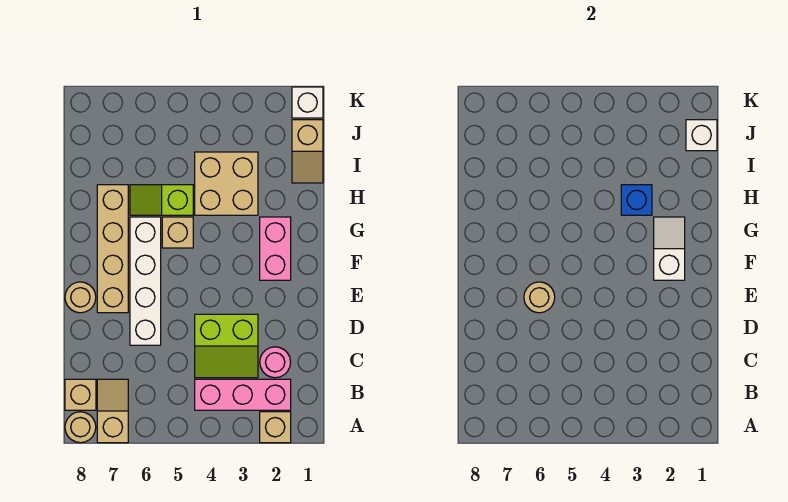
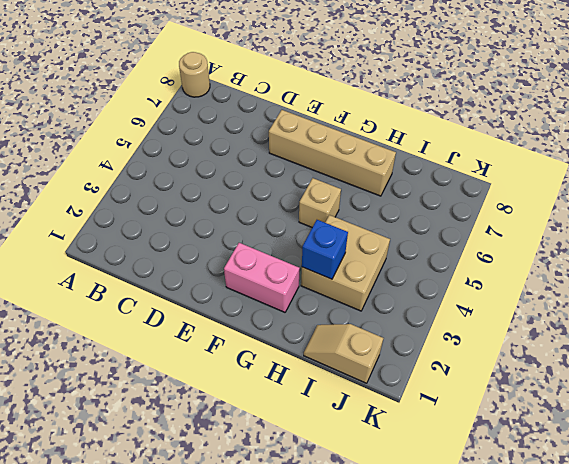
none -> tan 1x1 brick [260,412,291,443]
none -> tan 1x2 slope [97,379,128,443]
none -> pink 1x3 brick [195,379,291,410]

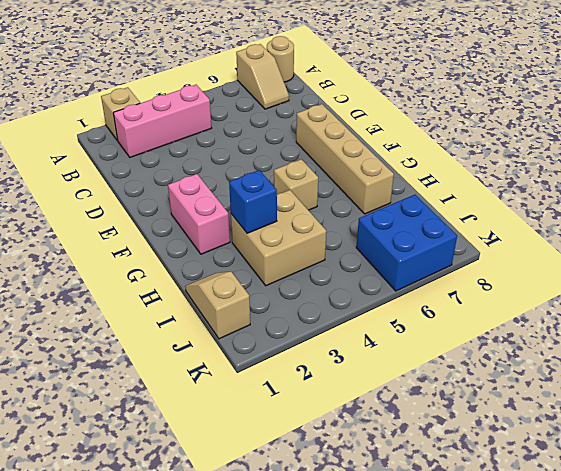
blue 2x2 brick [356,195,457,291] -> none
none -> tan 1x1 brick [65,379,96,410]
none -> pink 1x1 round brick [260,347,291,378]
none -> lime 2x2 slope [195,314,258,378]

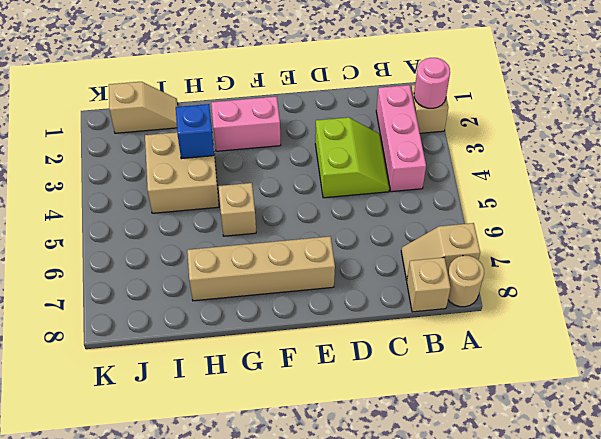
pink 1x1 round brick [414,58,450,108] -> pink 1x1 round brick moved to [260,347,291,378]
none -> white 1x4 brick [130,217,161,345]
none -> tan 1x1 round brick [65,282,96,313]
none -> lime 1x2 slope [130,185,193,215]

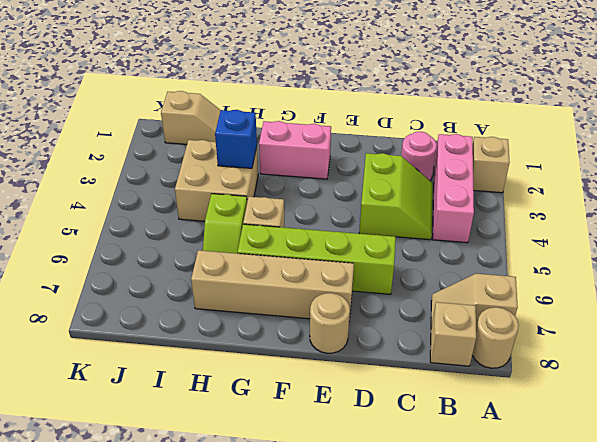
lime 1x4 brick [237,224,396,294] -> white 1x4 brick [130,217,161,345]
none -> white 1x1 brick [292,87,323,118]
none -> tan 1x1 round brick [524,282,555,313]
none -> white 1x2 slope [654,217,685,280]

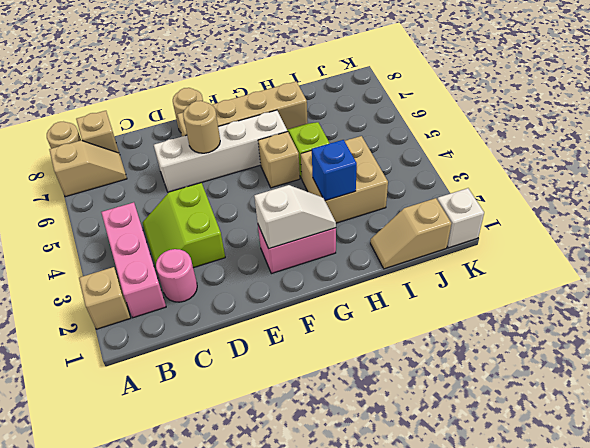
none -> white 1x1 brick [686,120,717,151]

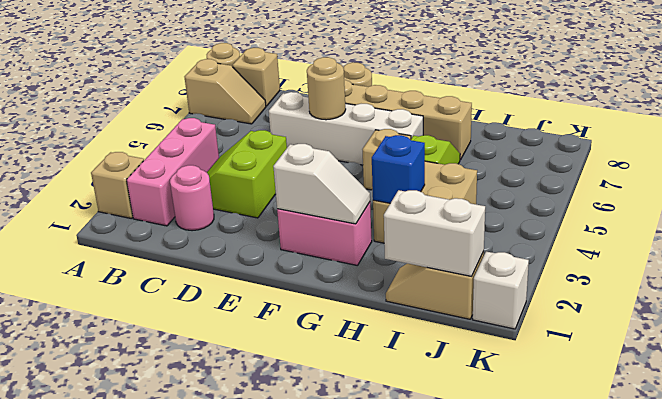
white 1x2 brick [384,190,485,276] -> white 1x1 brick [686,120,717,151]

